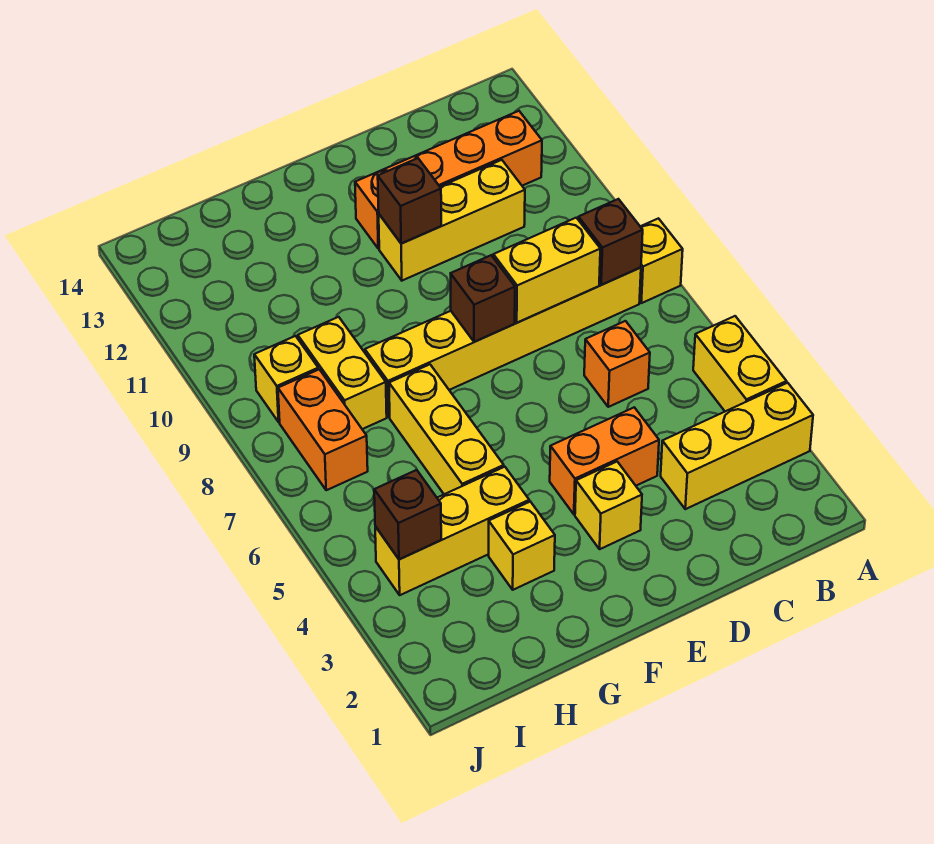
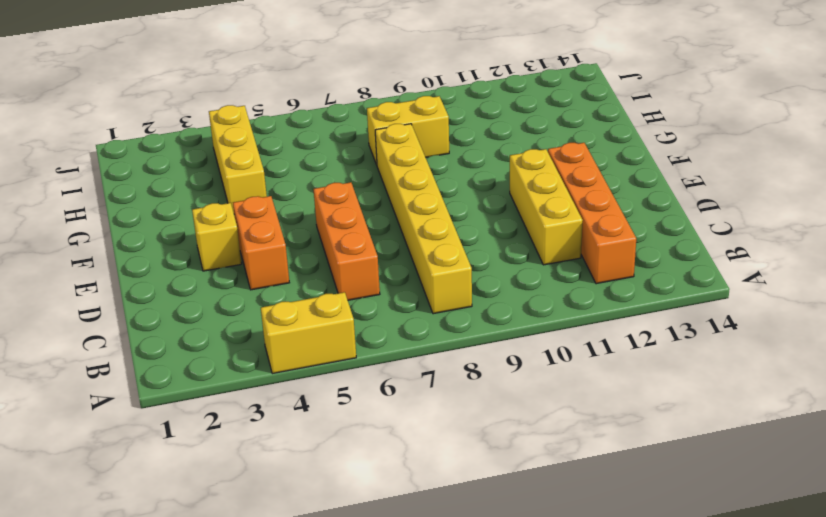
orange 1x3 brick [314,182,380,300] -> orange 1x1 brick [584,321,650,407]
none -> yellow 1x3 brick [661,383,813,509]
none -> yellow 1x1 brick [640,218,683,303]
none -> yellow 1x1 brick [489,502,555,590]

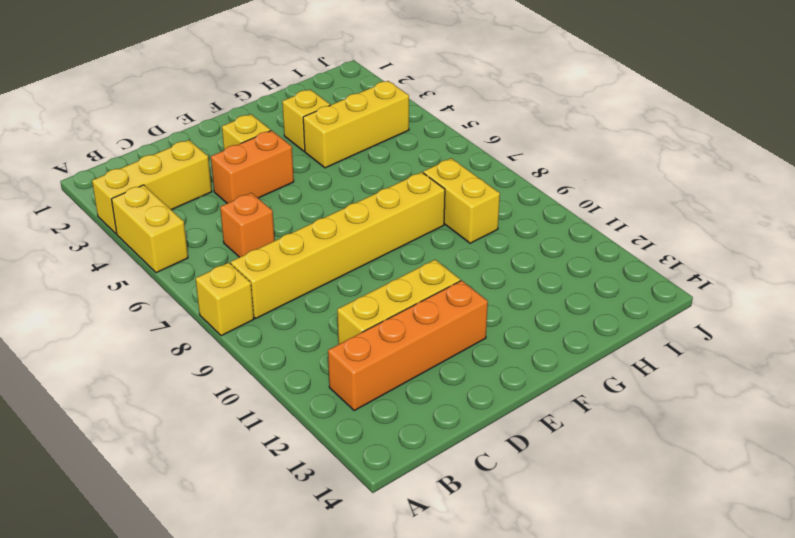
none -> yellow 1x3 brick [389,364,504,494]
none -> orange 1x2 brick [278,369,368,490]
none -> yellow 1x1 brick [254,336,318,422]

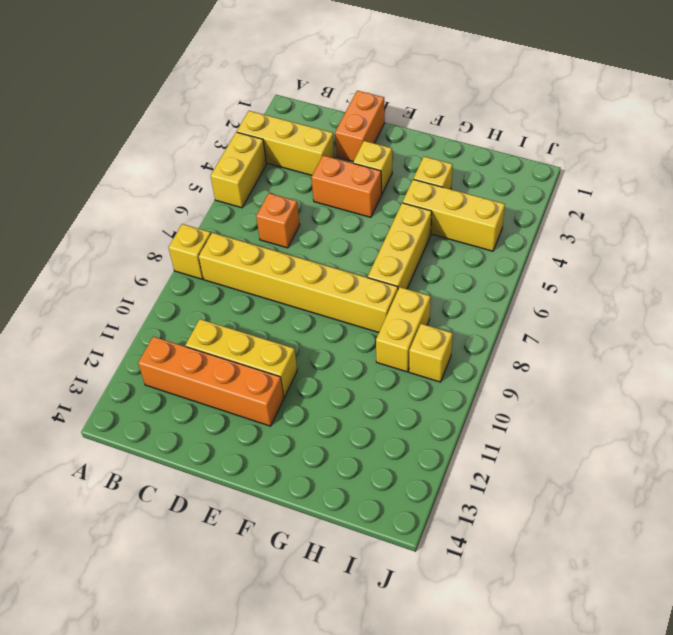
orange 1x2 brick [335,91,385,161] -> orange 1x2 brick moved to [278,369,368,490]
none -> brown 1x1 brick [578,199,643,285]
none -> yellow 1x2 brick [493,218,600,323]
none -> brown 1x1 brick [451,255,515,342]

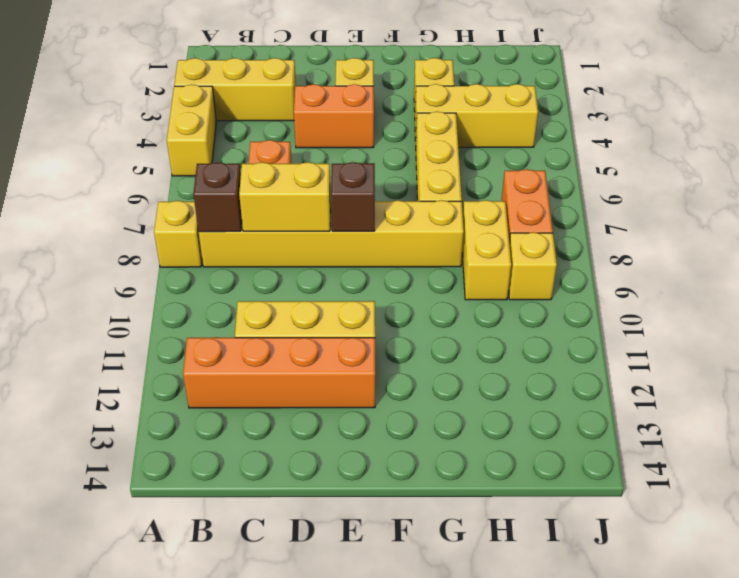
none -> brown 1x1 brick [378,158,441,244]
none -> brown 1x1 brick [374,470,441,559]

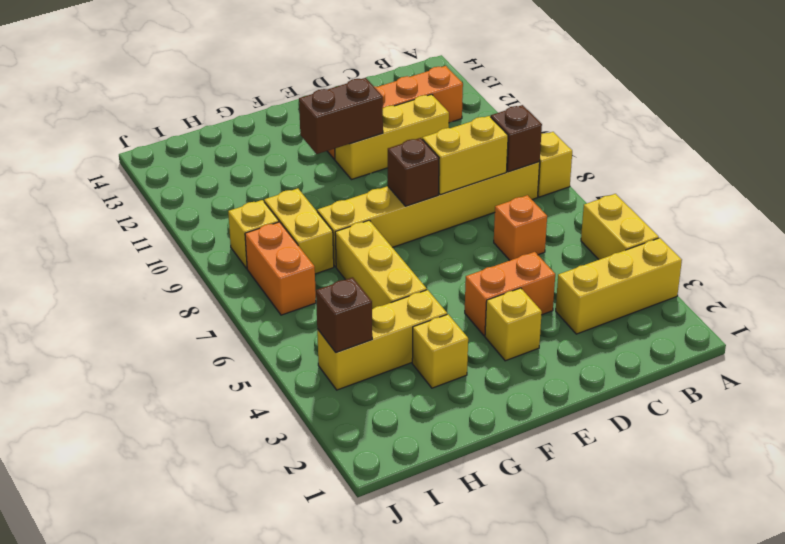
brown 1x2 brick [299,78,383,154] -> brown 1x1 brick [378,158,441,244]

